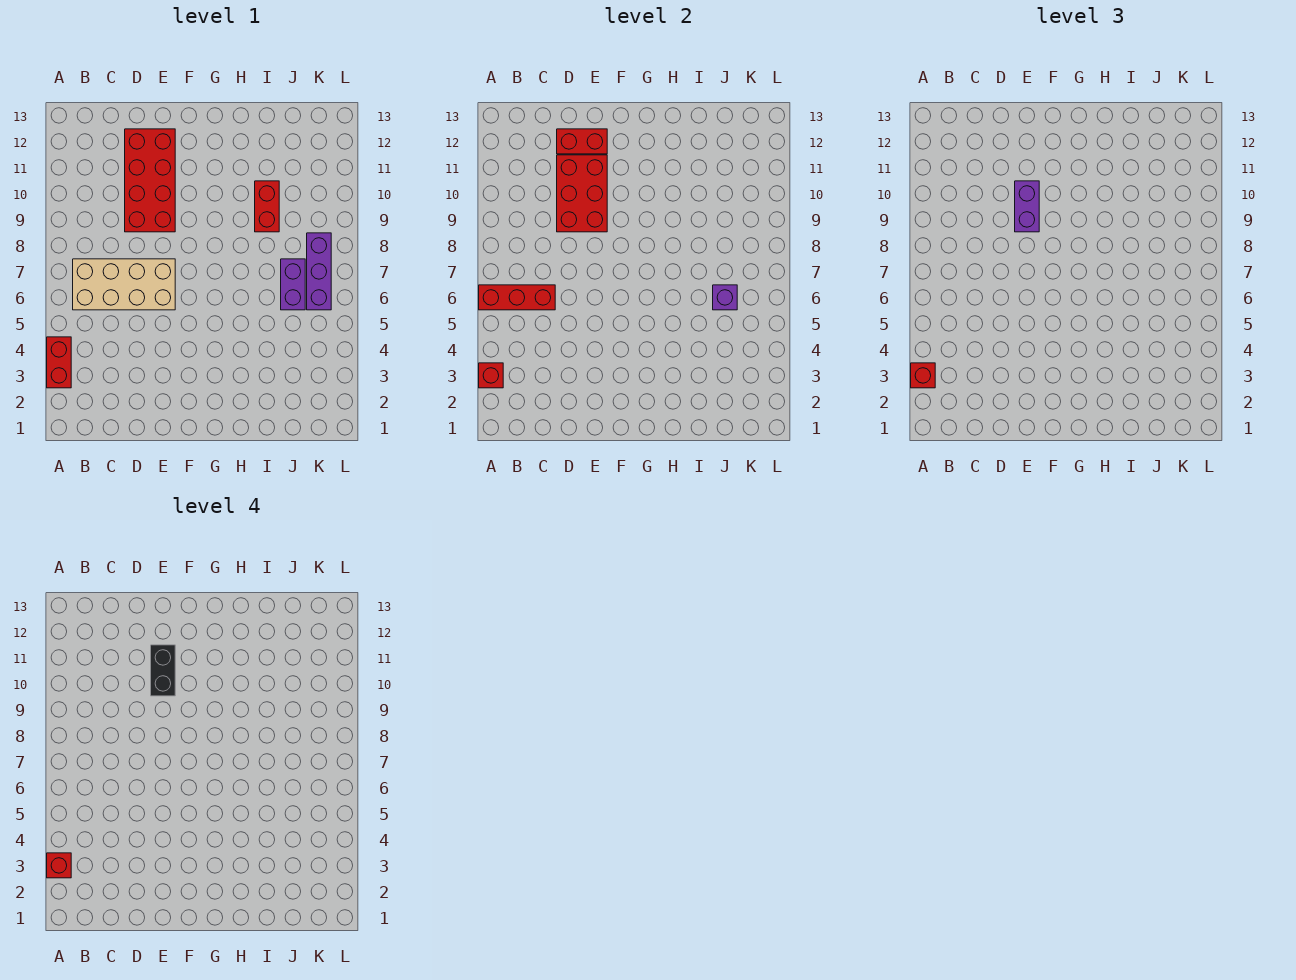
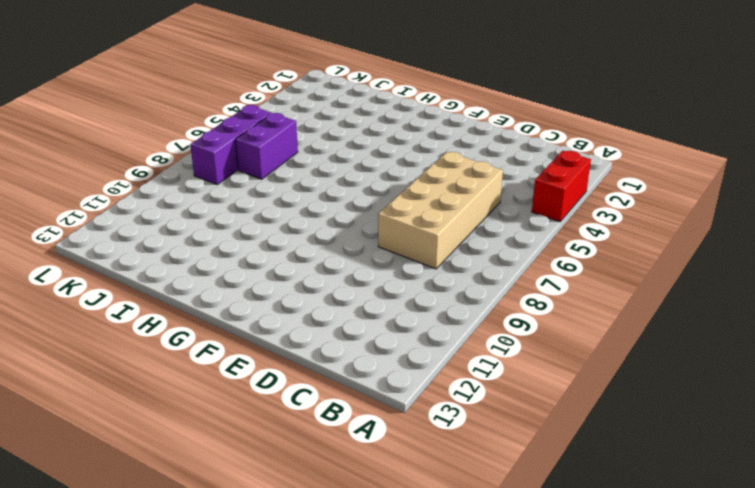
tan 2x4 brick [378,152,503,269] -> tan 2x4 brick turned to [73,259,175,310]
none -> red 2x4 brick [125,129,175,232]
none -> red 1x2 brick [255,181,279,232]
none -> red 1x1 brick [479,363,503,388]

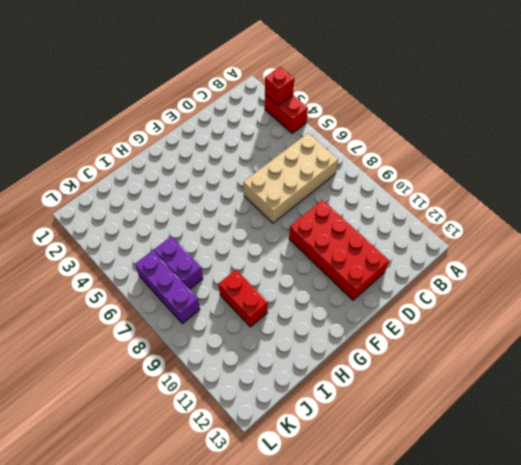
none -> red 1x3 brick [479,285,555,310]
none -> red 2x3 brick [557,155,607,232]
none -> red 1x2 brick [557,129,607,154]

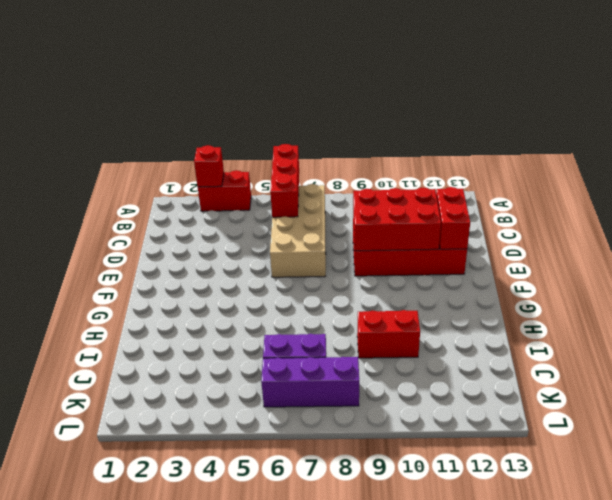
none -> purple 1x1 brick [713,285,737,310]
none -> red 1x1 brick [911,363,935,388]
none -> purple 1x2 brick [1015,181,1039,232]

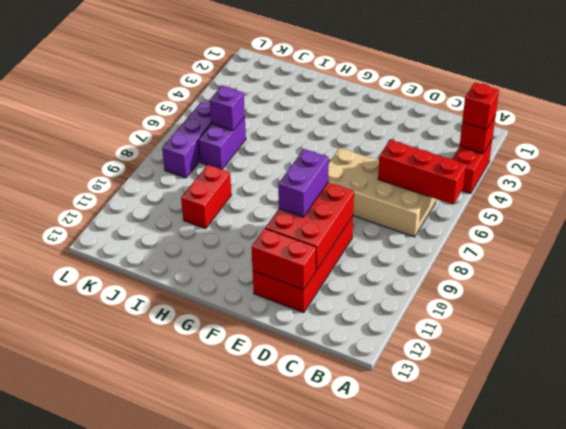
none -> red 1x1 brick [47,853,71,878]
none -> black 1x2 brick [151,645,175,696]

